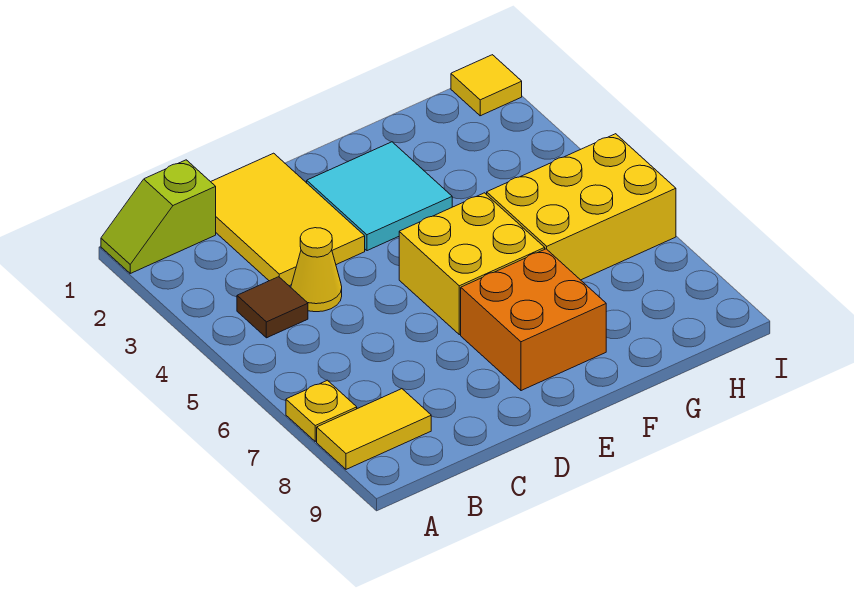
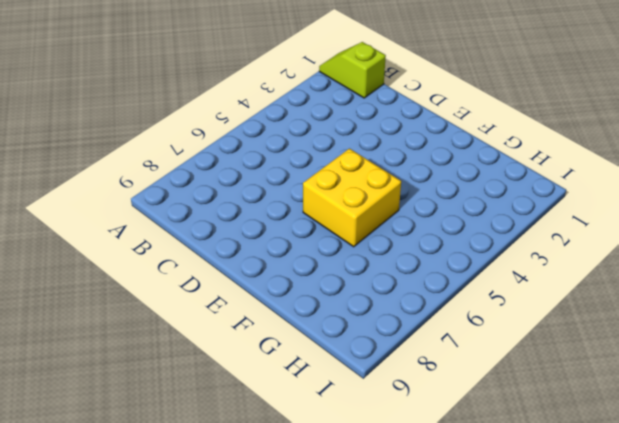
none -> yellow 1x1 plate [286,380,357,441]
none -> yellow 1x2 tile [317,389,431,469]

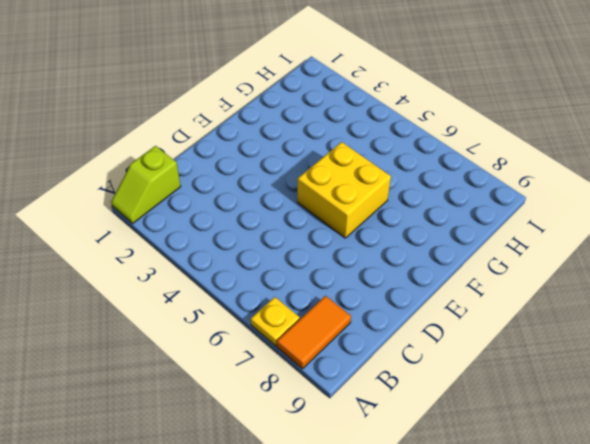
orange 1x2 tile [277,296,351,369] -> yellow 1x2 tile [317,389,431,469]
none -> brown 1x1 tile [237,277,308,338]
none -> yellow 2x3 tile [211,153,365,286]

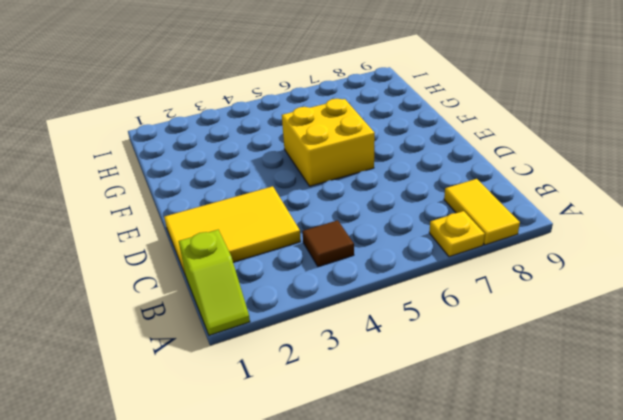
none -> yellow 1x1 cone [291,228,342,312]
none -> cyan 2x2 tile [307,142,452,251]

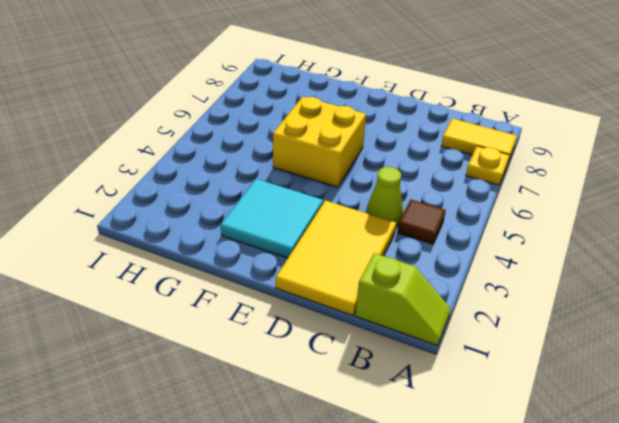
lime 1x1 cone [366,167,403,225] -> yellow 1x1 cone [291,228,342,312]
none -> orange 2x2 brick [461,249,606,391]
none -> yellow 2x3 brick [487,134,676,280]

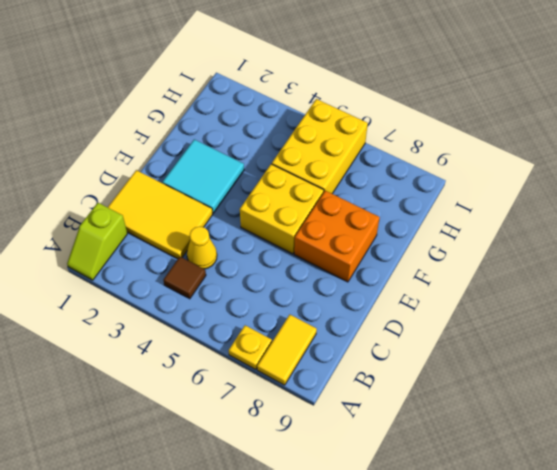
none -> yellow 1x1 tile [451,55,522,116]

